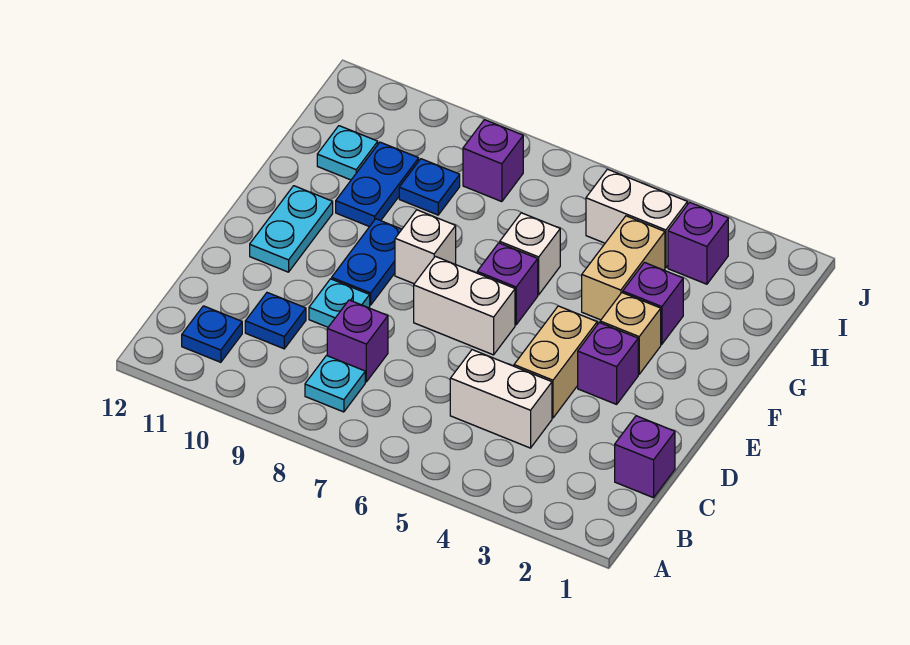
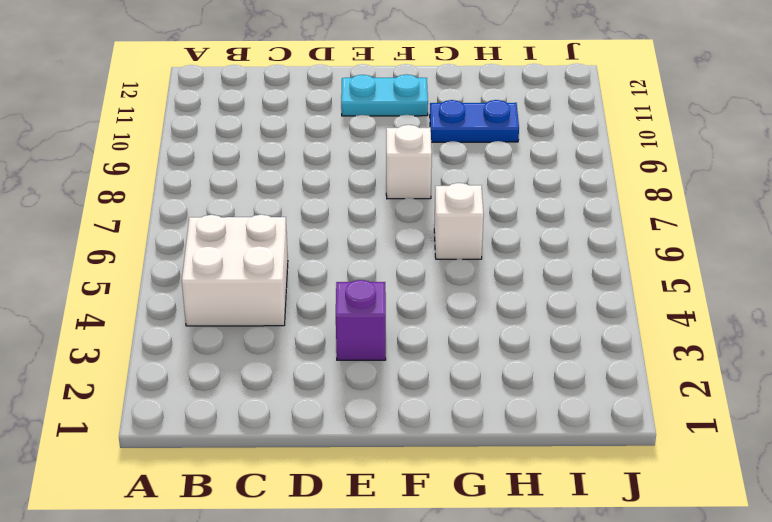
white 2x2 brick [182,214,288,326] -> white 1x2 brick [450,350,552,448]
none -> cyan 1x1 plate [305,356,365,412]
none -> blue 1x1 plate [182,306,242,362]
none -> purple 1x1 brick [615,416,675,498]

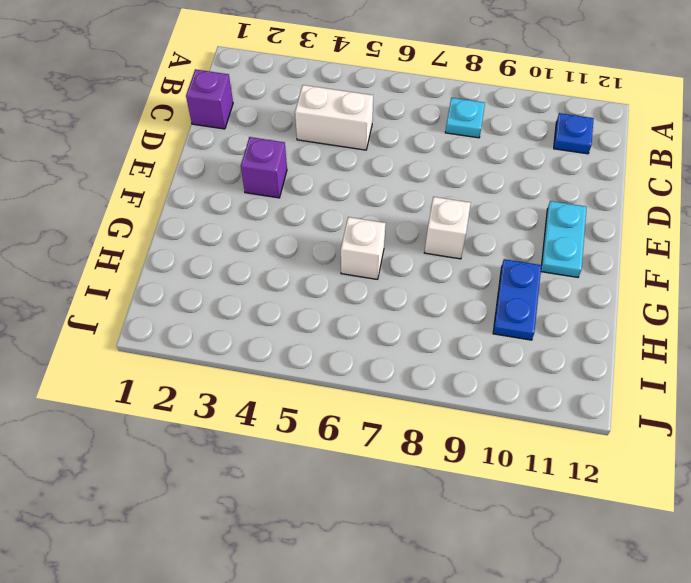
none -> purple 1x1 brick [327,300,388,382]
none -> blue 1x1 plate [245,293,306,349]
none -> tan 1x2 brick [514,306,597,418]

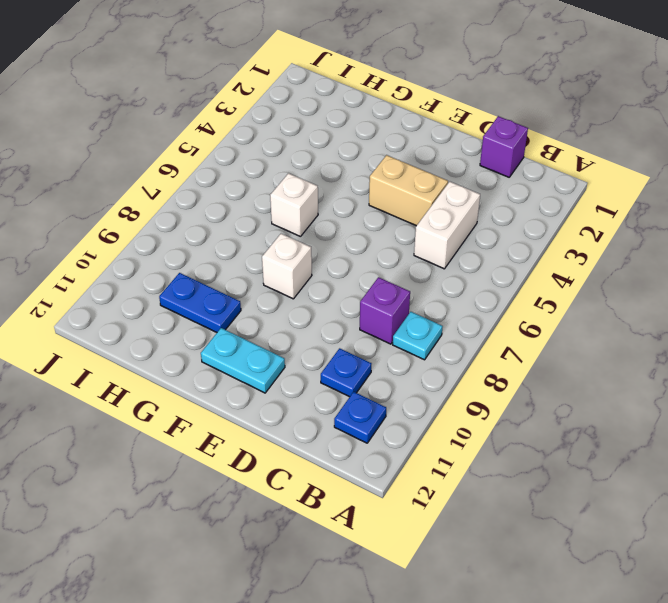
none -> cyan 1x1 plate [309,279,370,327]
none -> purple 1x1 brick [578,323,638,404]
none -> white 1x2 brick [414,256,515,355]

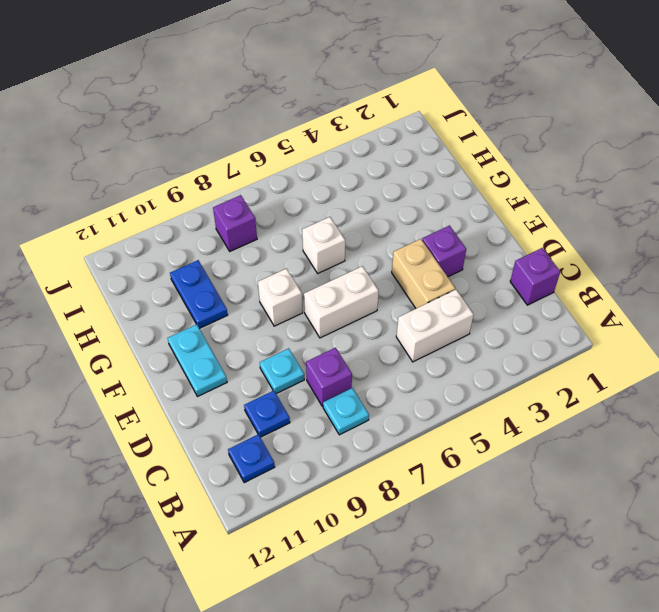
none -> blue 1x2 plate [332,219,402,305]
none -> tan 1x1 brick [600,293,661,374]
none -> purple 1x1 brick [477,243,538,325]

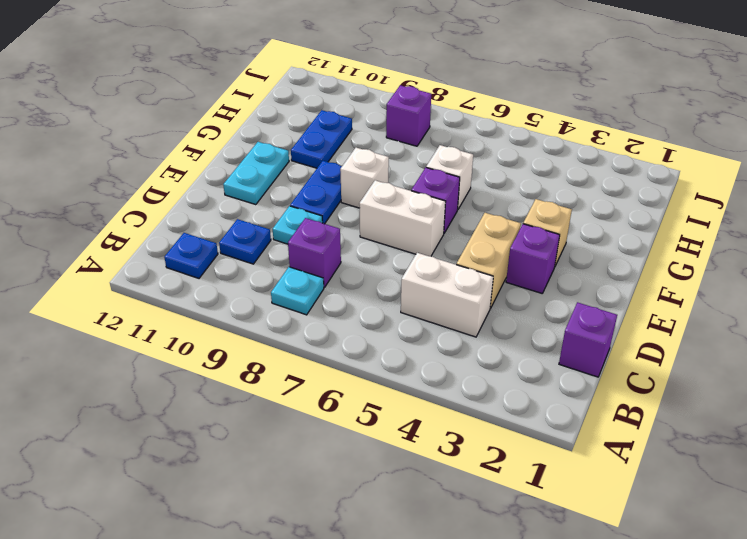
none -> purple 1x1 brick [623,263,683,344]
none -> tan 1x2 brick [582,216,665,320]
none -> blue 1x1 plate [399,159,460,215]

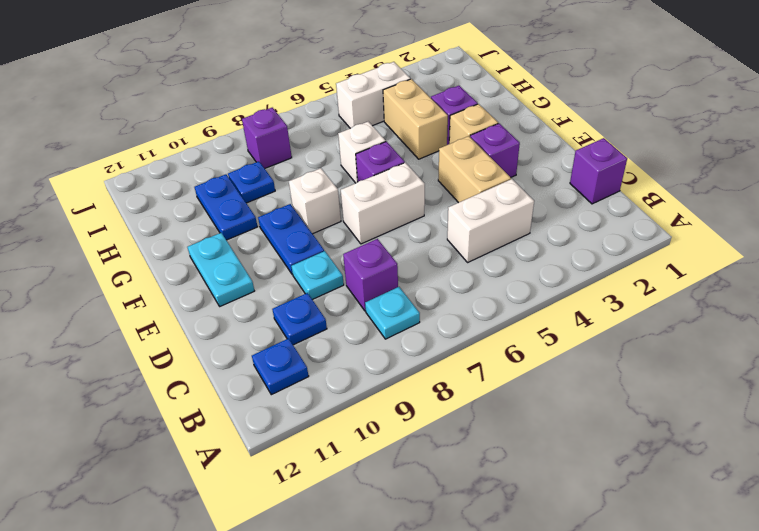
none -> cyan 1x1 plate [317,126,378,180]
none -> purple 1x1 brick [668,202,728,284]

